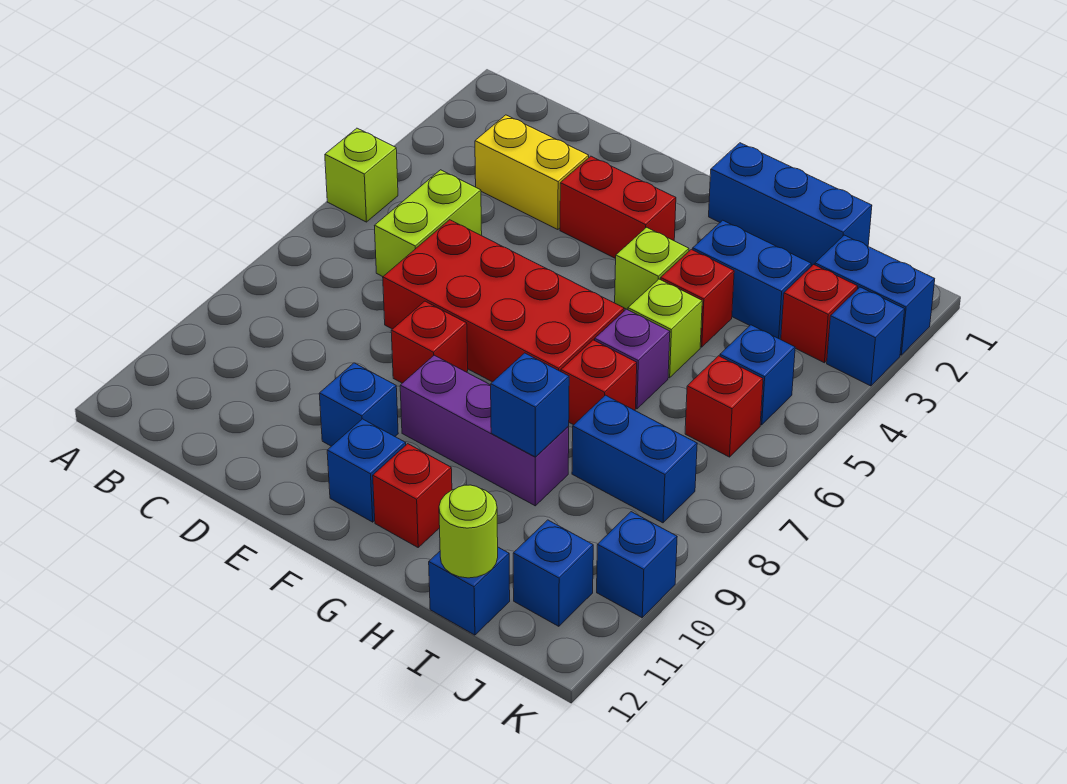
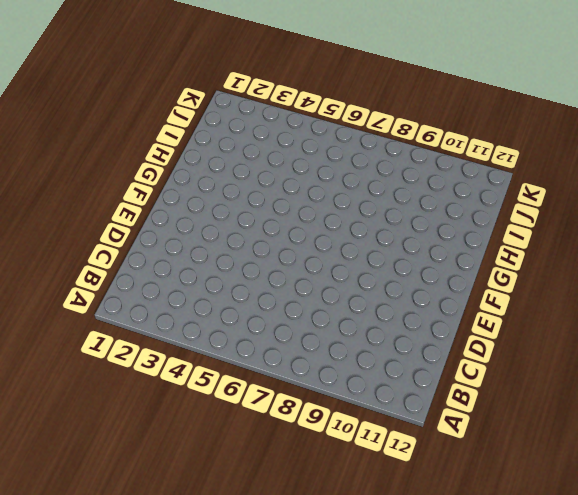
none -> lime 1x1 brick [325,128,398,222]
none -> yellow 1x2 brick [475,115,589,230]
none -> lime 1x2 brick [374,170,482,277]

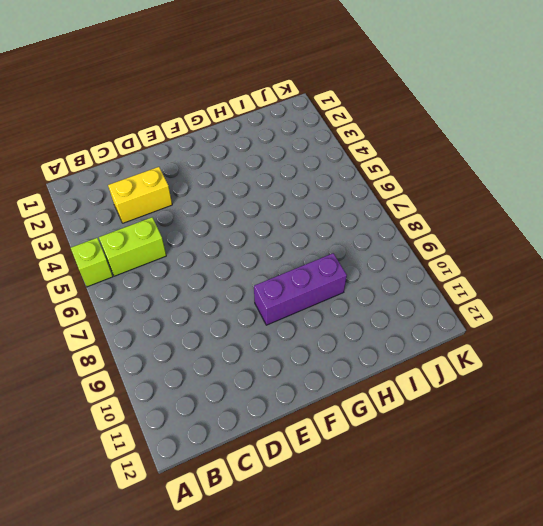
lime 1x2 brick [99,217,166,276] -> lime 1x2 brick turned to [374,170,482,277]
none -> red 2x4 brick [383,220,624,382]
none -> red 1x2 brick [560,156,676,259]
none -> red 1x1 brick [391,301,468,383]

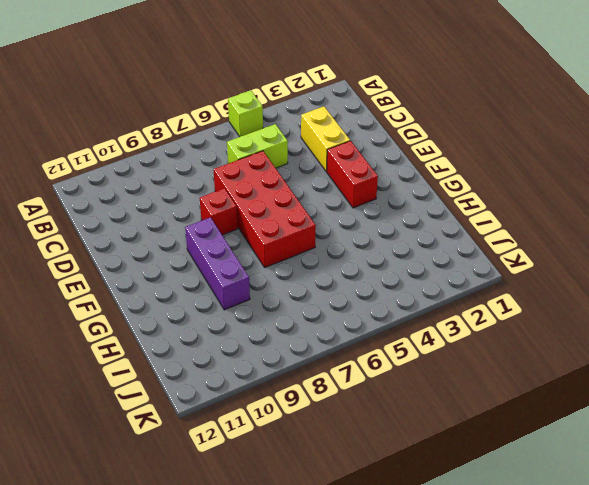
none -> blue 1x1 brick [319,363,398,446]
none -> blue 1x1 brick [327,419,406,522]
none -> blue 1x3 brick [709,143,872,266]

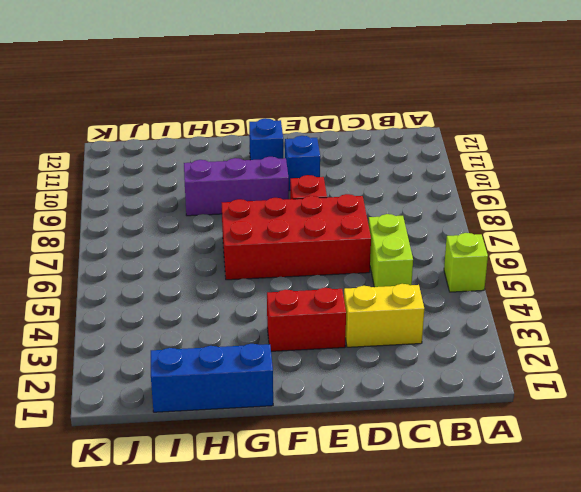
none -> lime 1x1 brick [615,227,689,310]
none -> red 1x1 brick [373,444,452,547]
none -> blue 1x2 brick [693,220,811,339]

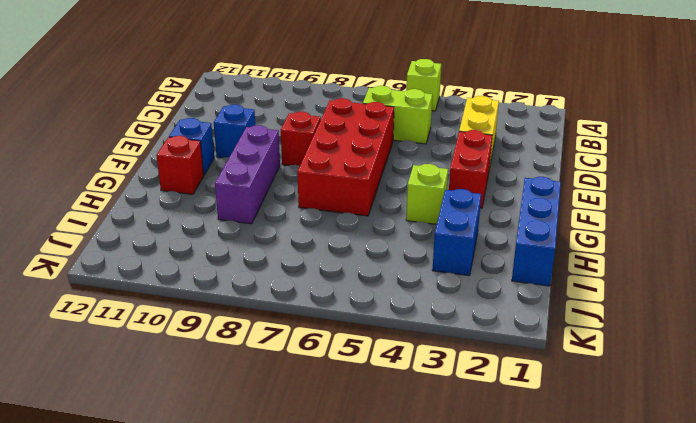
none -> red 1x1 brick [661,249,734,347]
none -> lime 1x1 brick [628,279,702,378]
none -> purple 1x1 brick [595,309,670,409]

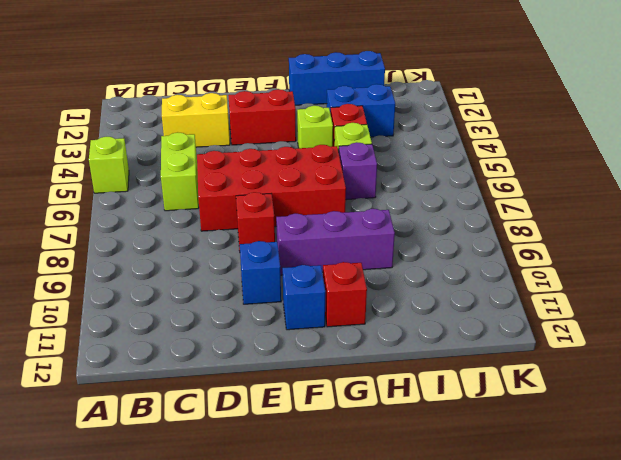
none -> red 1x1 brick [561,340,637,425]
none -> blue 1x2 brick [572,395,697,523]
none -> blue 1x1 brick [429,547,510,635]

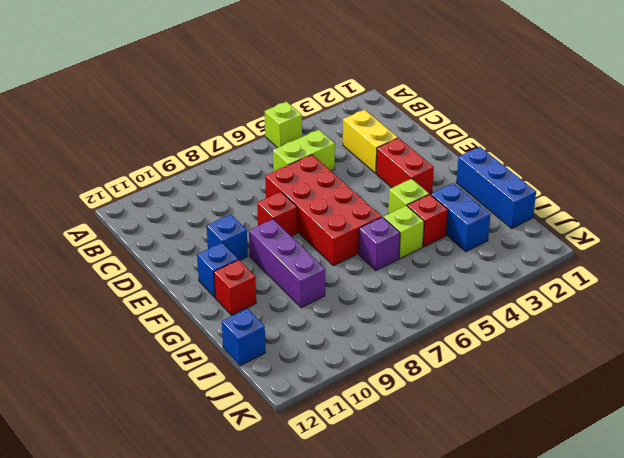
none -> red 1x1 brick [561,340,637,425]
none -> blue 1x2 brick [572,395,697,523]
none -> blue 1x2 brick [815,235,935,355]

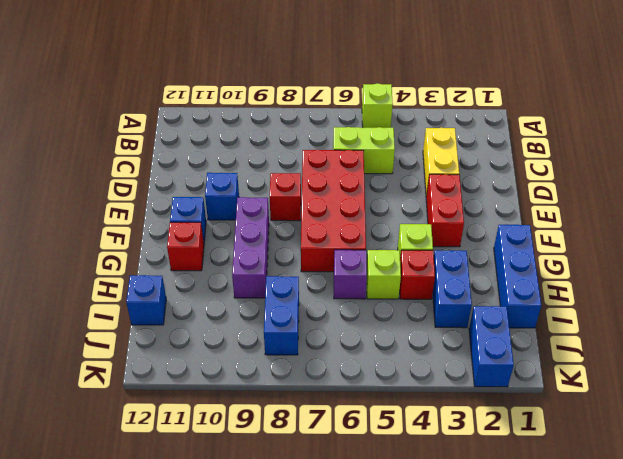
none -> red 1x1 brick [561,340,637,425]
none -> red 1x1 brick [781,265,858,363]
none -> blue 1x1 brick [720,325,795,425]

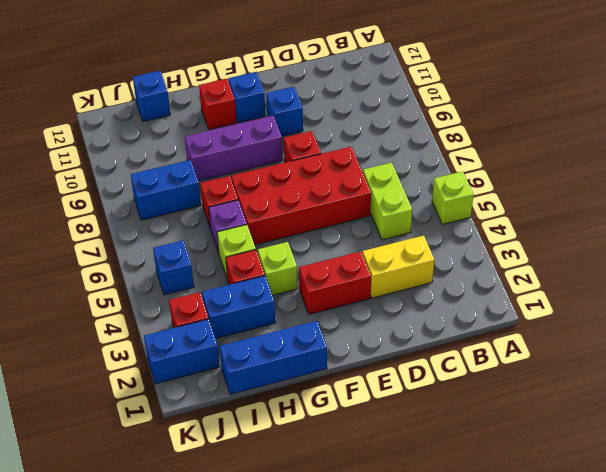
none -> red 1x1 brick [685,356,763,457]
none -> blue 1x1 brick [513,520,593,626]
none -> blue 1x1 brick [827,287,905,386]

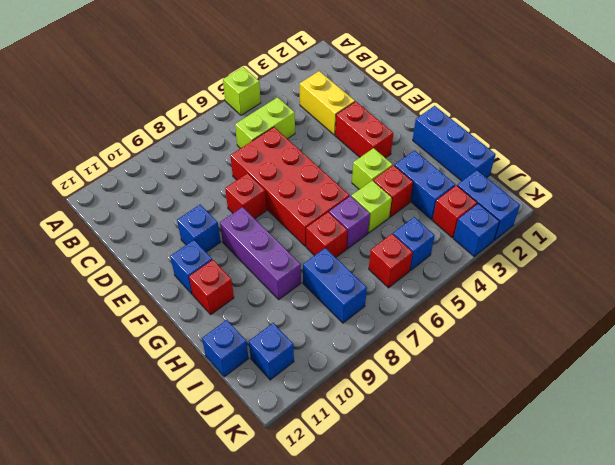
none -> blue 1x1 brick [597,512,677,618]
none -> blue 1x1 brick [491,353,569,457]
none -> lime 1x1 round brick [439,485,498,578]

